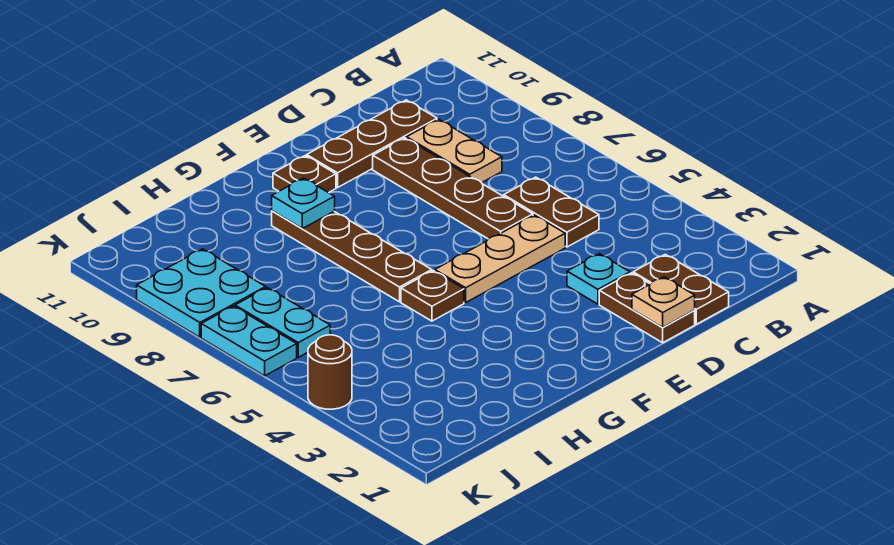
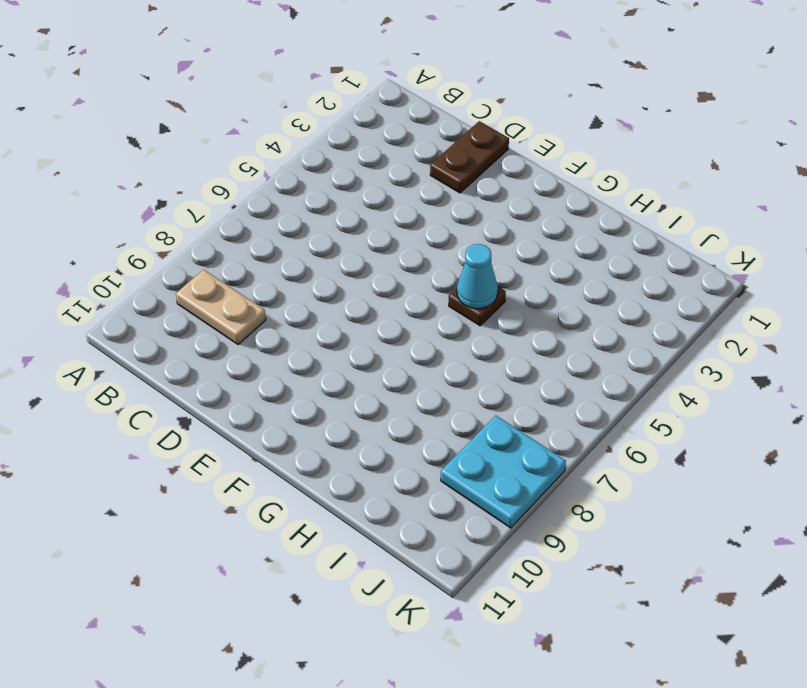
tan 1x2 plate [176,270,266,345] -> tan 1x2 plate turned to [407,119,502,183]
cyan 1x1 cone [457,244,498,309] -> none
none -> brown 1x2 plate [633,254,729,324]
none -> brown 1x2 plate [504,177,599,247]
none -> brown 1x3 plate [307,100,437,188]

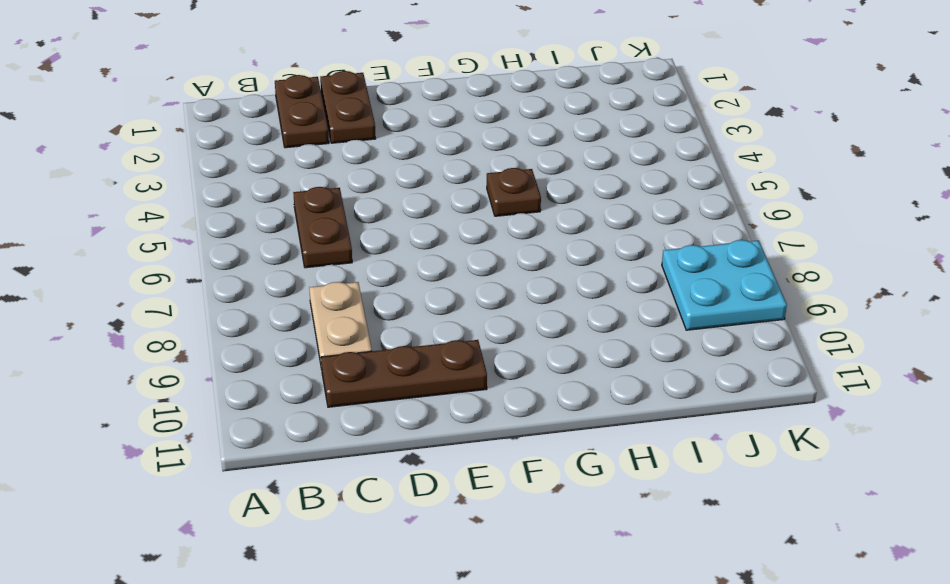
none -> cyan 1x1 plate [567,254,630,304]
none -> tan 1x3 plate [435,215,565,302]
none -> brown 1x4 plate [373,138,533,239]

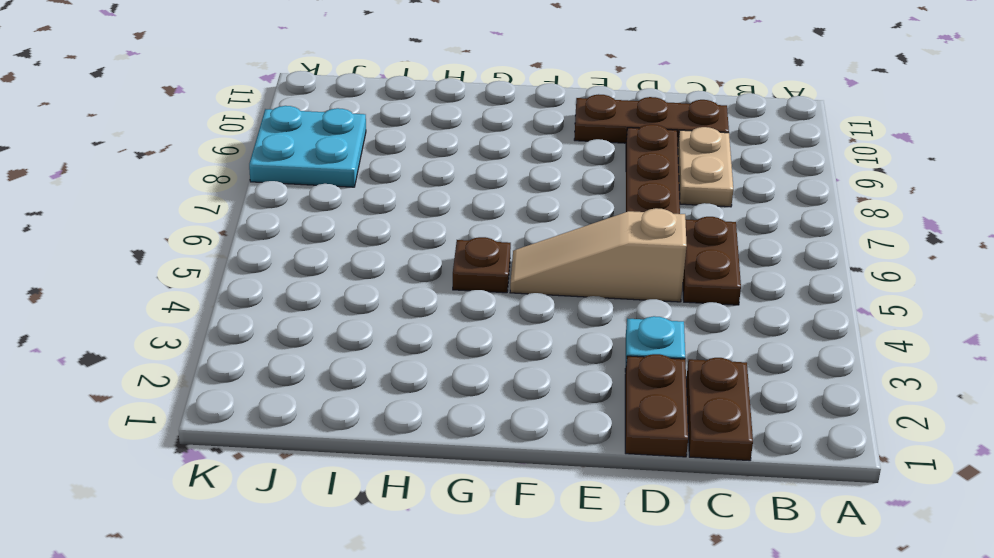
tan 1x3 slope [510,208,687,302] -> tan 1x3 plate [435,215,565,302]
none -> brown 1x1 plate [273,156,336,193]
none -> brown 1x4 plate [272,211,432,302]
none -> cyan 1x2 plate [235,288,330,357]

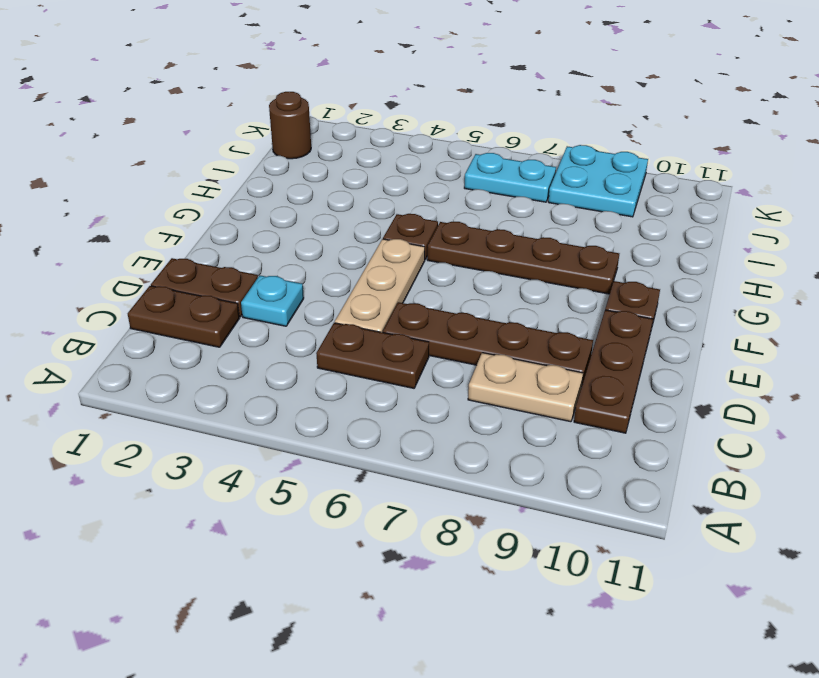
brown 1x1 round brick [269,92,311,159] -> brown 1x1 round brick moved to [308,335,352,409]
none -> cyan 1x2 plate [201,306,297,376]
none -> tan 1x1 plate [632,277,695,327]
none -> cyan 1x1 plate [272,178,335,229]

